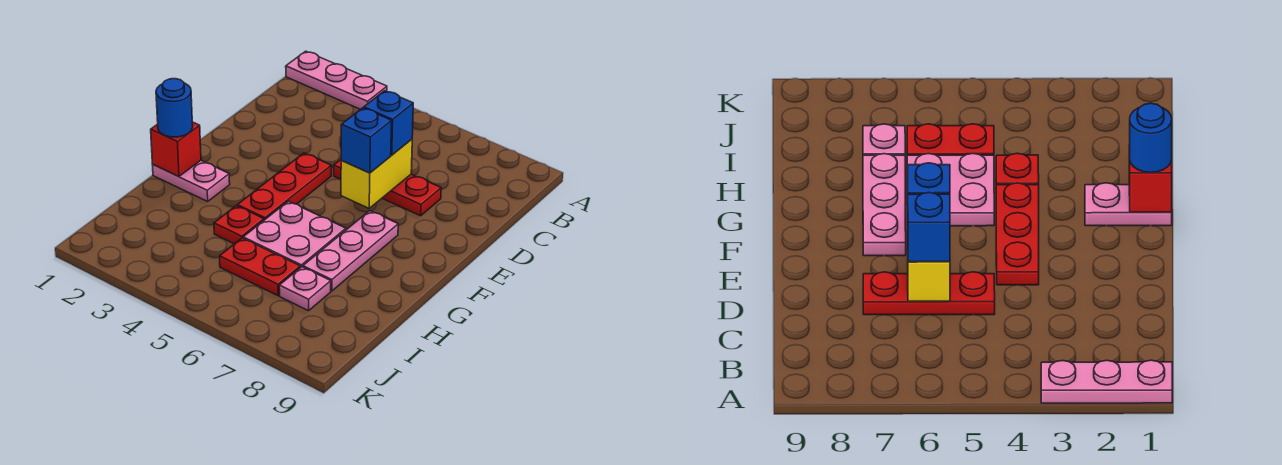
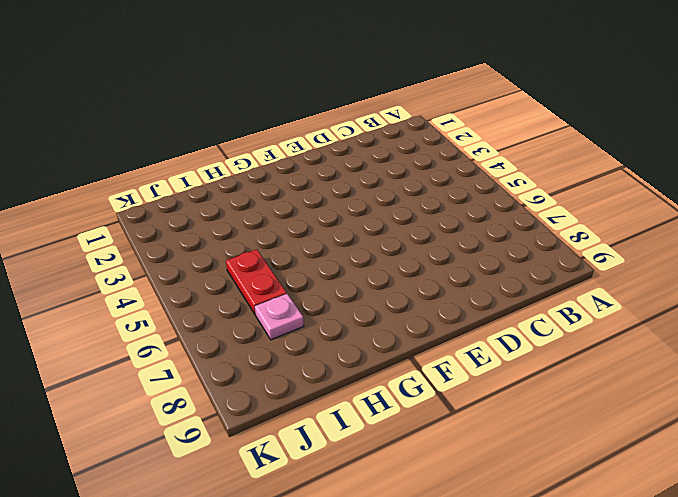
none -> pink 1x3 plate [286,51,387,109]
none -> red 1x3 plate [334,160,441,216]
none -> red 1x3 plate [237,153,331,220]

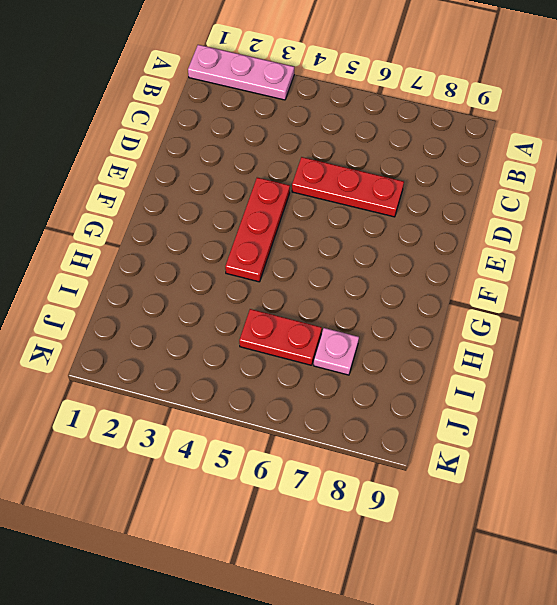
none -> pink 1x3 plate [303,211,398,291]
none -> pink 1x2 plate [153,161,230,201]
none -> pink 2x2 plate [243,201,346,268]

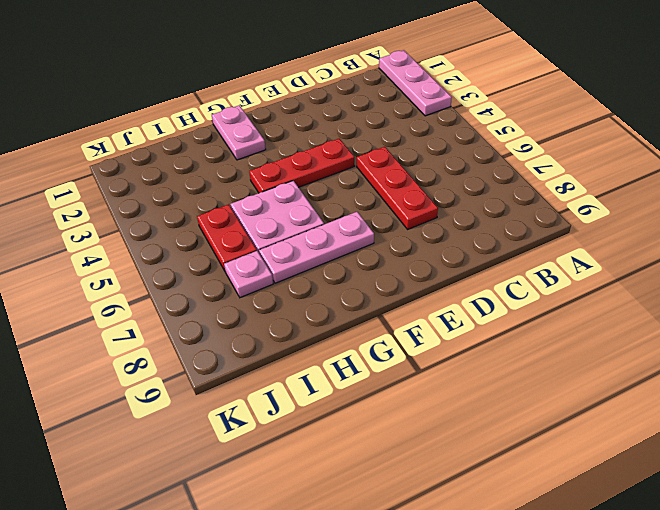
none -> red 1x1 plate [214,206,264,244]
none -> yellow 1x2 brick [341,139,412,208]
none -> red 1x1 brick [151,122,201,177]

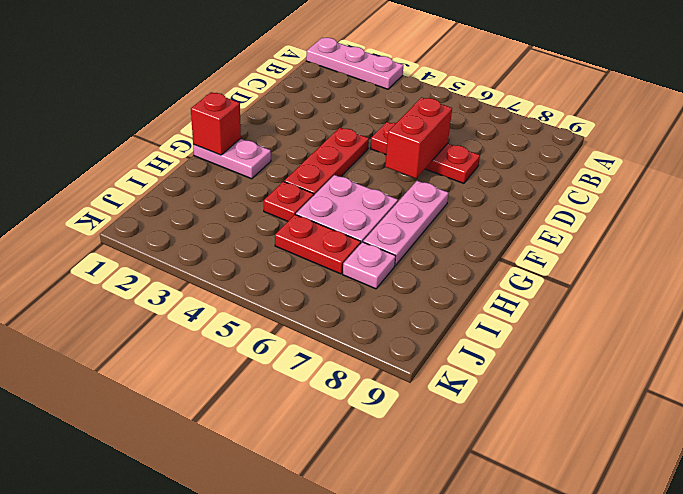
red 1x2 brick [385,97,452,178] -> yellow 1x2 brick [341,139,412,208]
none -> blue 1x1 brick [364,91,413,155]
none -> blue 1x1 brick [341,108,392,173]
none -> blue 1x1 round brick [156,79,193,137]

